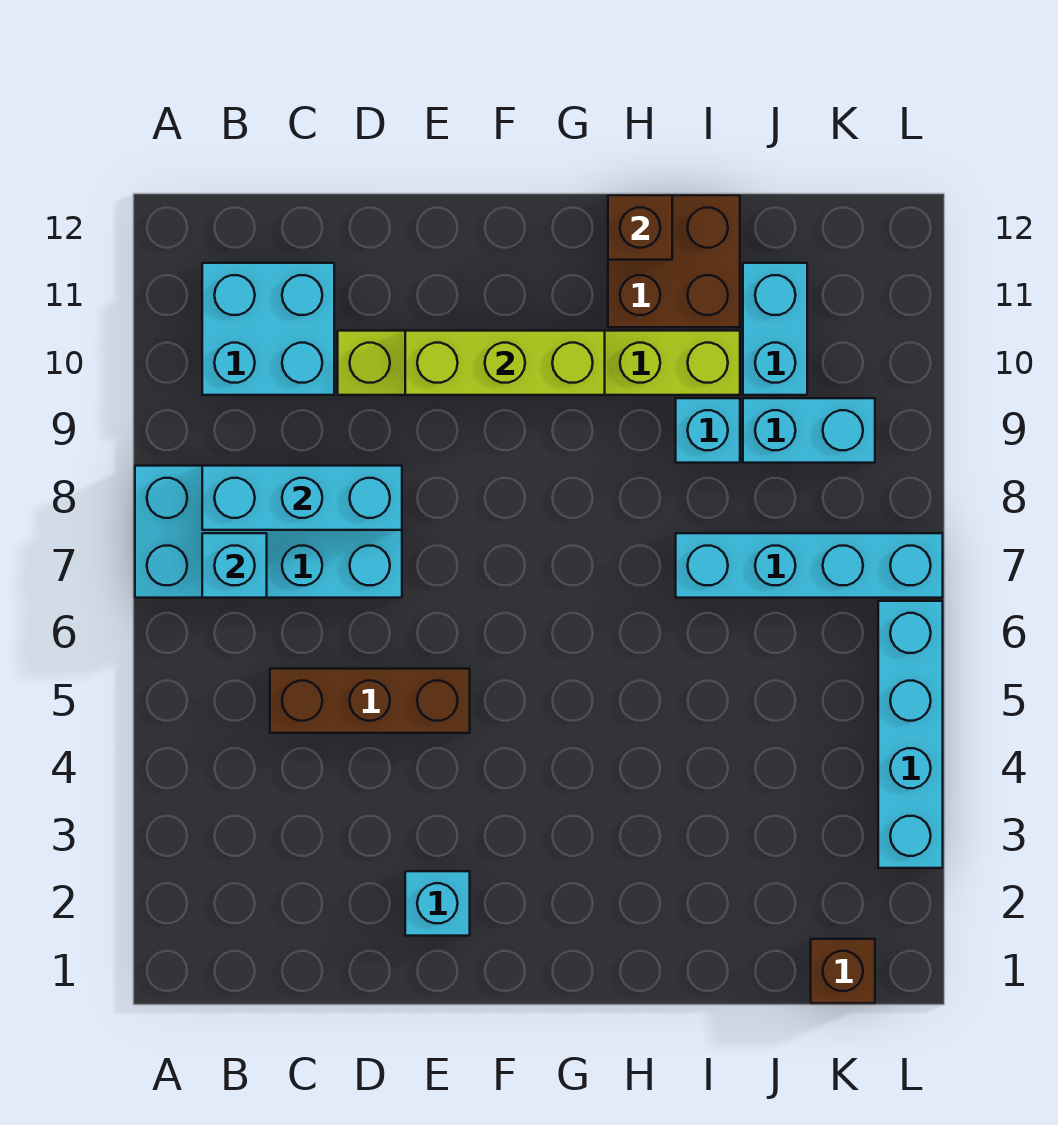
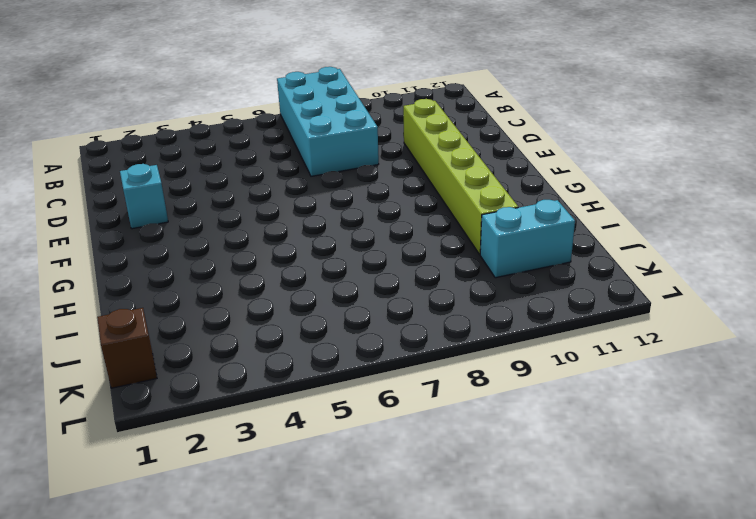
none -> cyan 2x2 brick [202,263,334,395]
none -> brown 1x3 brick [270,669,470,733]
none -> brown 2x2 brick [608,195,740,327]

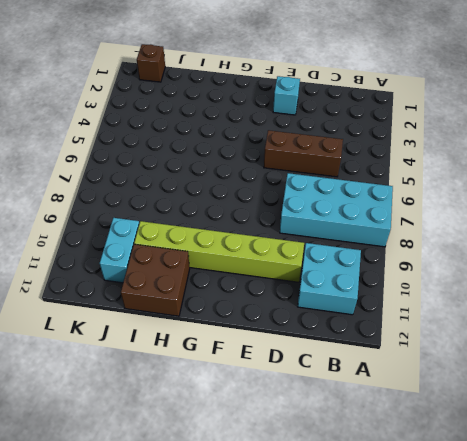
none -> cyan 1x4 brick [676,533,943,598]
none -> cyan 1x1 brick [676,398,740,463]
none -> cyan 1x2 brick [743,398,875,463]

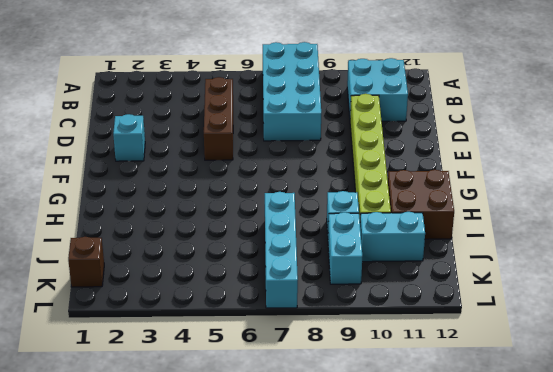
none -> cyan 1x4 brick [878,601,943,868]
none -> cyan 1x1 brick [202,533,267,598]
none -> cyan 1x3 brick [202,466,402,530]

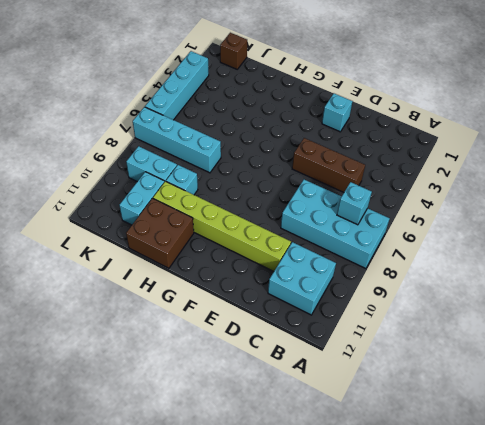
none -> cyan 1x3 brick [202,466,402,530]
none -> lime 1x3 brick [405,331,605,395]
none -> brown 1x1 brick [608,195,672,260]

